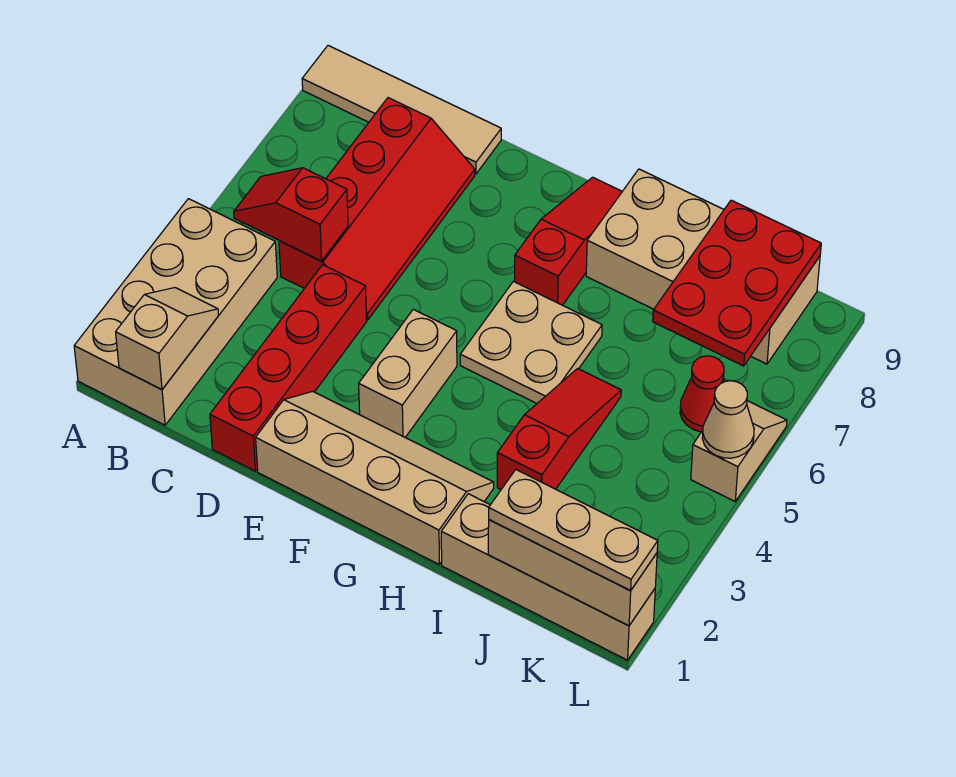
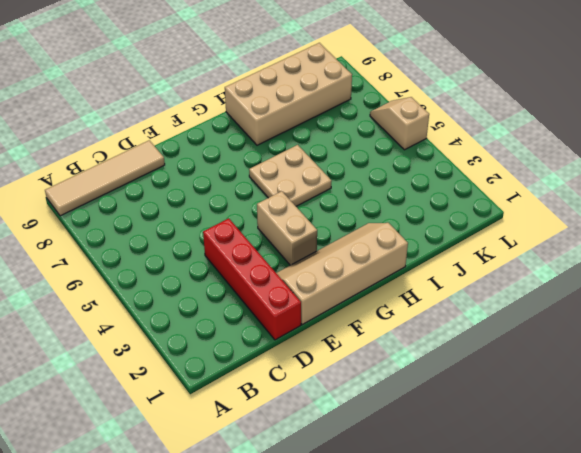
none -> tan 2x4 brick [74,199,277,425]
none -> red 2x4 slope [279,98,475,320]
none -> red 1x3 slope [515,177,622,305]

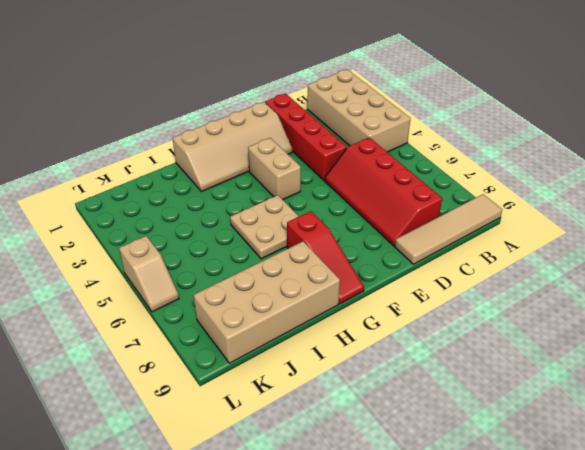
none -> tan 1x4 brick [441,494,655,660]
none -> red 1x3 slope [497,369,621,489]
none -> red 1x1 cone [680,356,724,432]

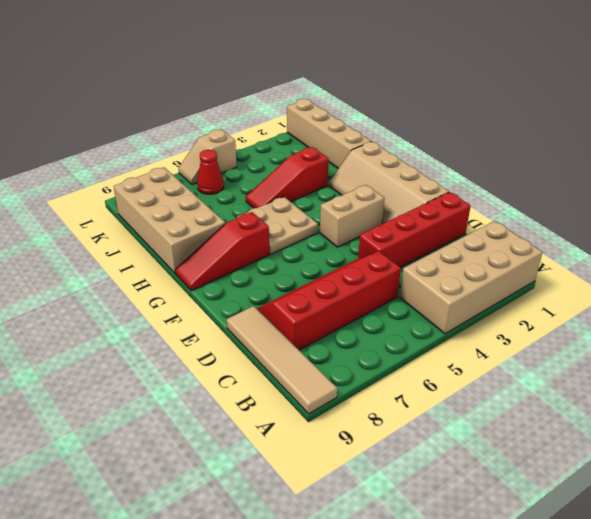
none -> tan 1x2 slope [116,288,219,390]
none -> red 1x2 slope [234,168,348,261]
none -> tan 1x3 brick [488,520,657,626]

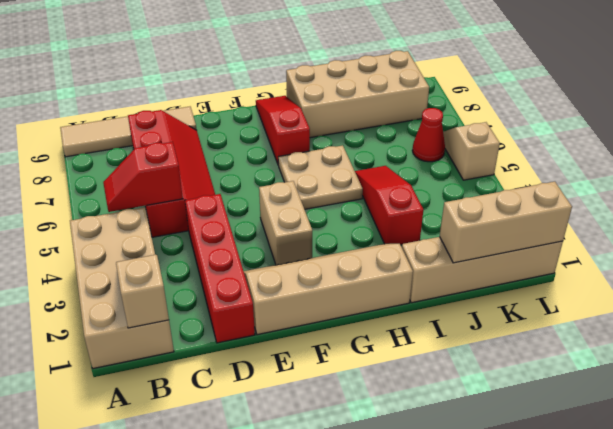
none -> red 2x3 plate [653,200,821,366]
none -> tan 1x1 cone [702,381,754,458]
none -> tan 1x3 plate [489,470,658,590]

